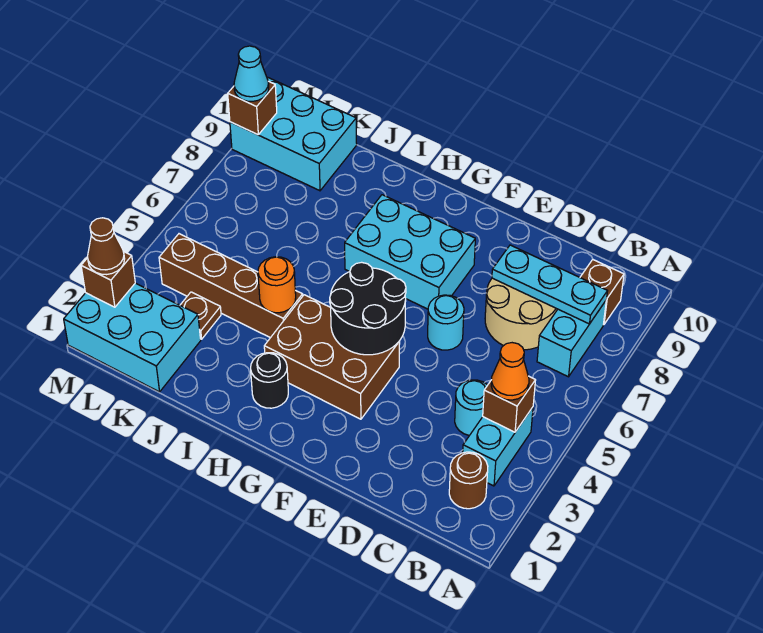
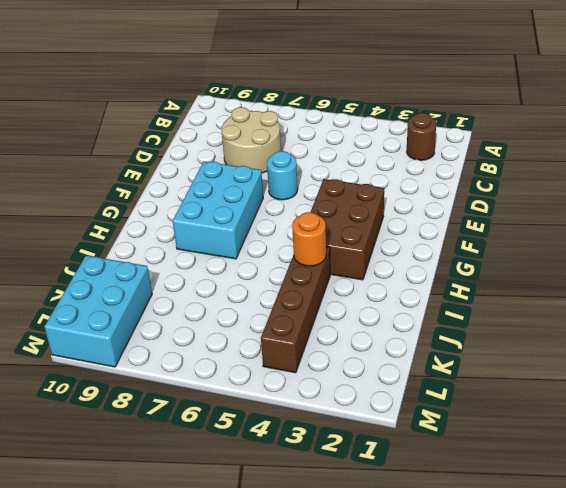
none -> cyan 1x2 brick [463,407,533,486]
none -> cyan 1x2 brick [537,301,606,377]
none -> brown 1x1 brick [580,260,624,325]

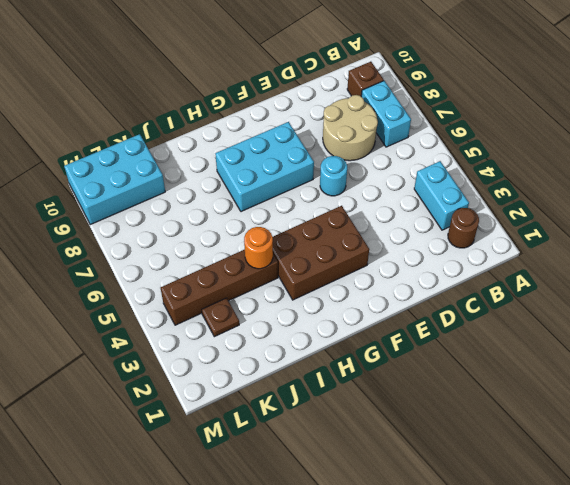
none -> cyan 1x1 round brick [455,380,487,436]
none -> black 1x1 round brick [251,353,288,408]
none -> cyan 2x3 brick [64,283,201,392]

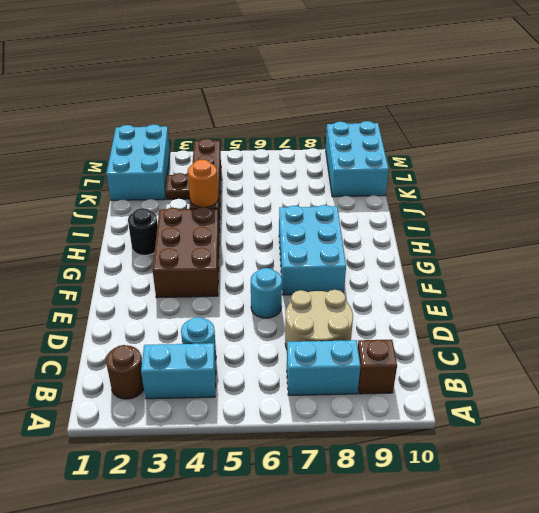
none -> brown 1x1 brick [483,376,536,432]
none -> cyan 1x3 plate [492,245,607,324]
none -> black 2x2 round brick [330,262,406,355]

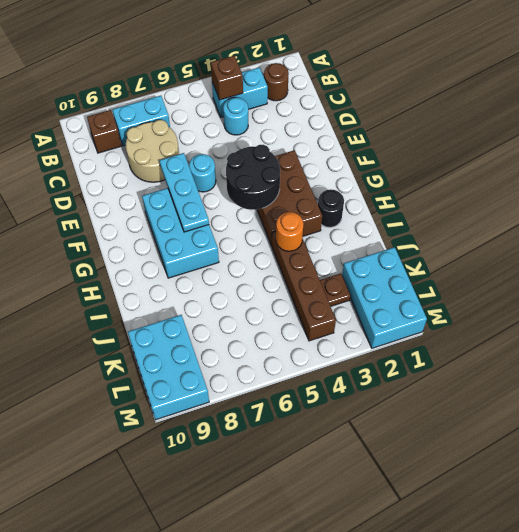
cyan 1x3 plate [159,153,209,232] -> cyan 1x3 plate moved to [492,245,607,324]
none -> brown 1x1 brick [81,251,135,307]
none -> brown 1x1 brick [228,81,277,135]
none -> orange 1x1 cone [491,343,529,400]

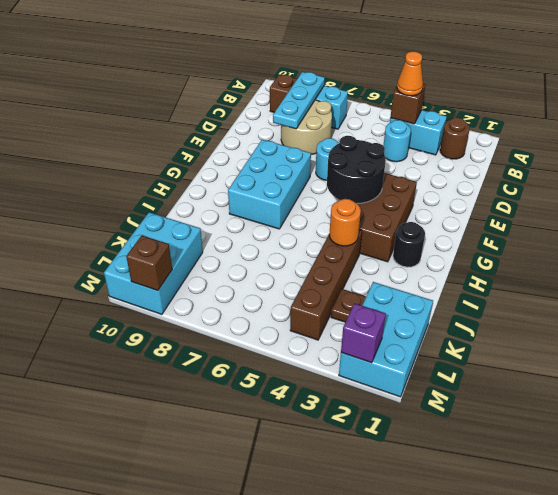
purple 1x1 brick [341,303,386,363] -> brown 1x1 brick [81,251,135,307]
none -> brown 1x1 cone [87,218,125,275]
none -> cyan 1x1 cone [234,46,269,101]

